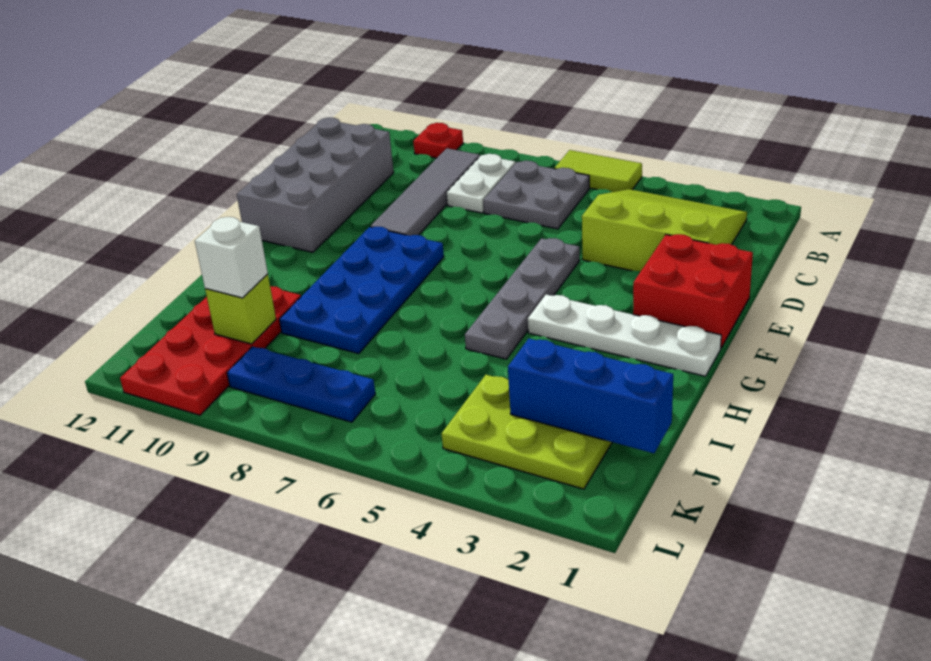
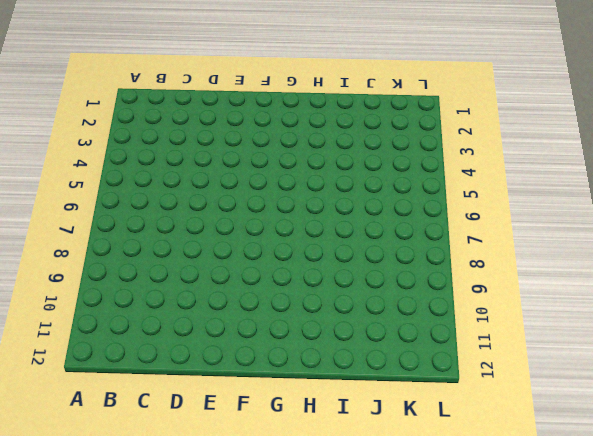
none -> lime 1x2 tile [554,150,642,192]
none -> red 1x1 plate [413,123,463,158]
none -> lime 3x3 slope [582,189,747,271]

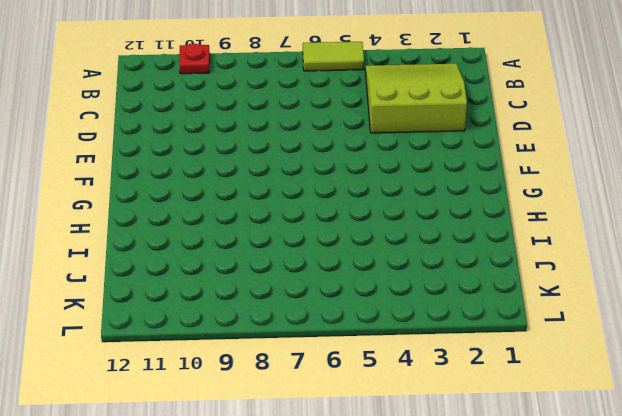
none -> grey 2x2 plate [483,161,589,229]
none -> white 1x2 plate [447,154,516,213]
none -> grey 1x4 tile [371,148,480,236]

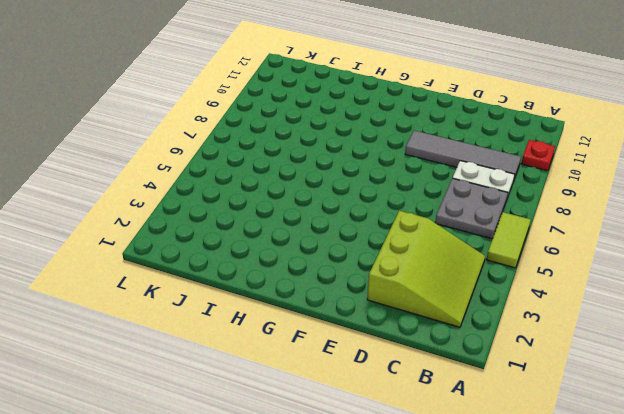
none -> grey 2x4 brick [237,118,394,252]
none -> red 2x2 brick [633,234,753,348]
none -> grey 1x4 plate [465,238,580,359]

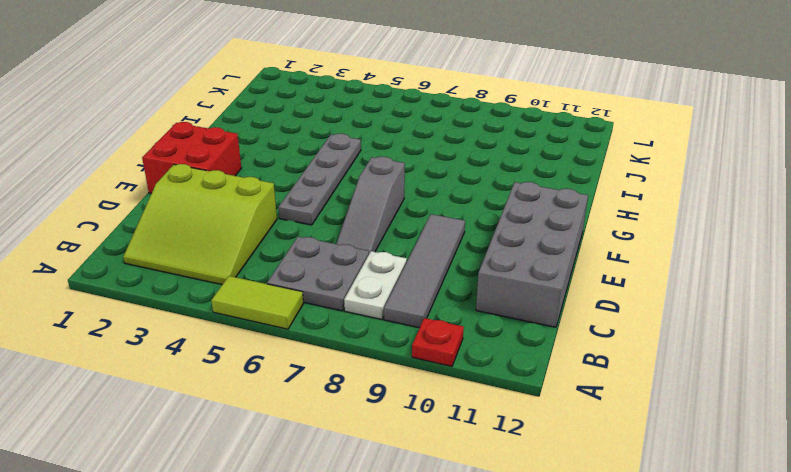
grey 1x3 slope [336,157,405,253] -> none
none -> blue 2x4 plate [279,227,444,354]
none -> white 1x4 plate [528,295,721,376]
none -> red 2x4 plate [120,286,301,415]

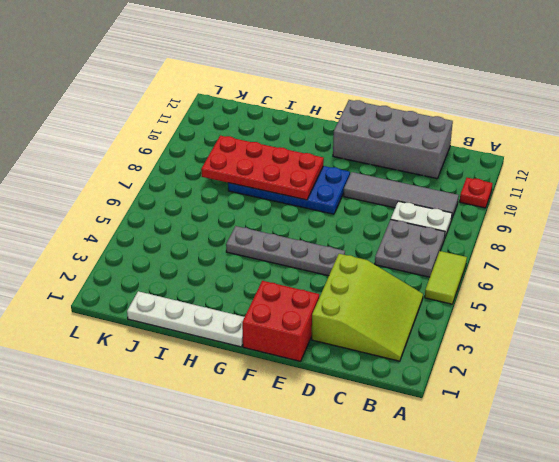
white 1x4 plate [127,291,244,347] -> white 1x4 plate turned to [528,295,721,376]
red 2x4 plate [201,136,324,200] -> red 2x4 plate moved to [120,286,301,415]
none -> lime 2x3 plate [442,375,612,489]
none -> blue 1x3 plate [227,347,375,422]
none -> blue 1x3 brick [508,339,673,453]

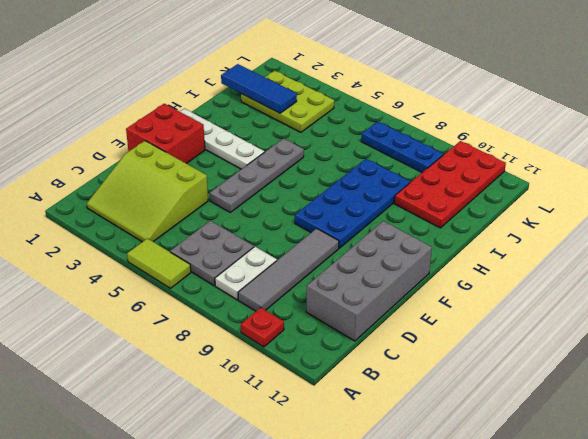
blue 1x3 tile [221,64,297,113] -> blue 1x3 brick [508,339,673,453]
none -> lime 1x1 brick [205,274,276,344]
none -> white 1x1 brick [195,217,268,298]

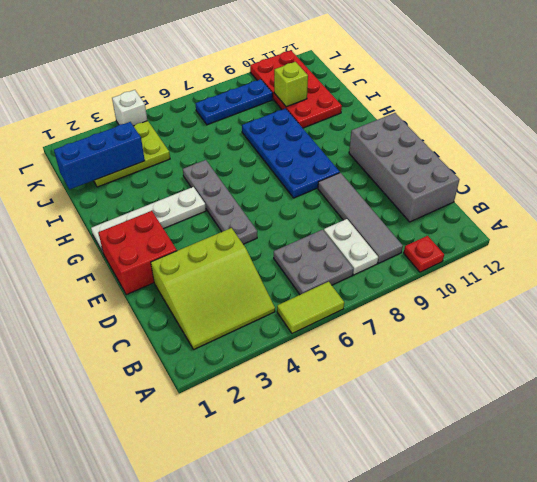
white 1x1 brick [112,90,147,126] -> white 1x1 brick moved to [195,217,268,298]

